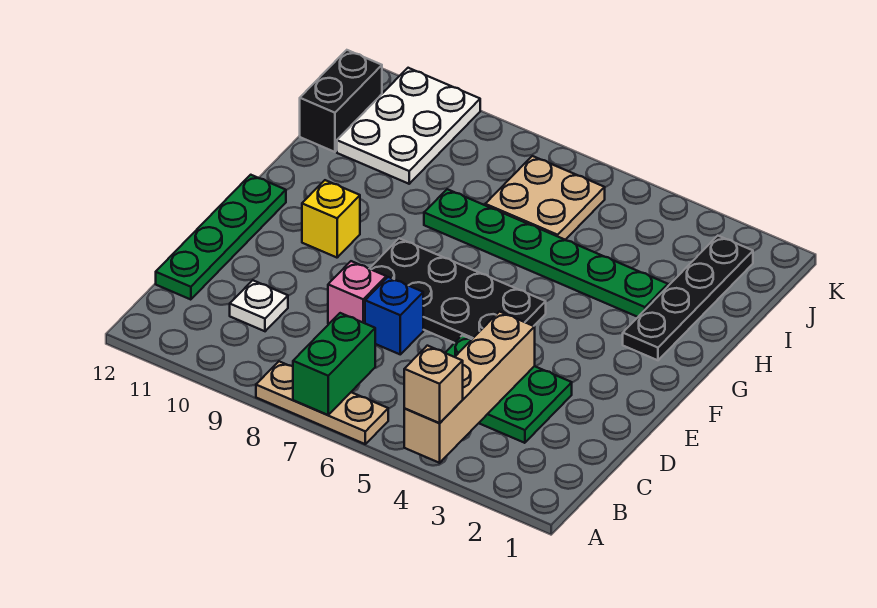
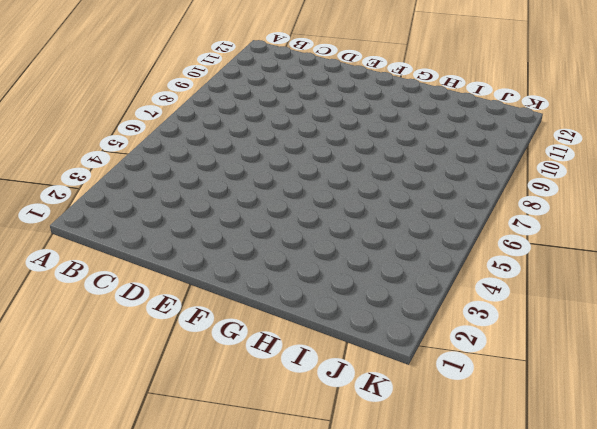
none -> tan 1x3 plate [256,361,388,444]
none -> green 2x3 plate [445,335,572,443]
none -> white 1x1 plate [230,280,288,331]

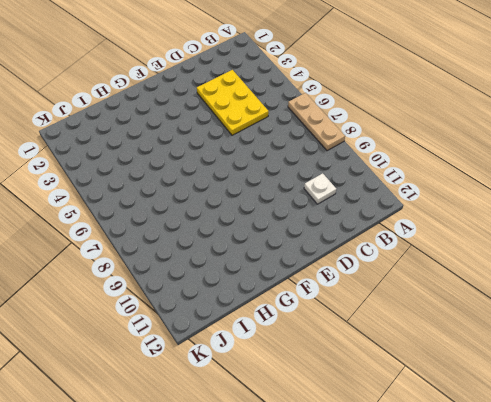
yellow 2x3 plate [197,70,269,135] -> green 2x3 plate [445,335,572,443]
none -> green 1x4 plate [156,175,286,300]
none -> blue 1x1 brick [365,277,423,354]
none -> pink 1x1 brick [328,261,386,324]

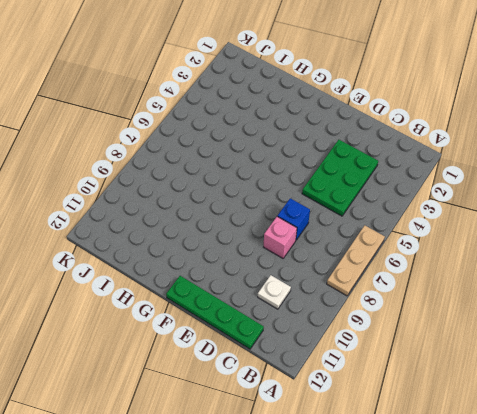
none -> black 2x4 plate [369,238,546,343]
none -> yellow 1x1 brick [302,180,360,258]
none -> black 1x4 plate [623,236,753,360]

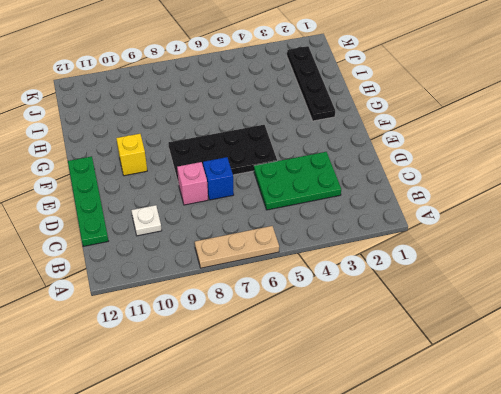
none -> green 1x6 plate [424,189,668,317]
none -> tan 2x2 plate [485,156,605,240]
none -> white 2x3 plate [337,68,480,184]

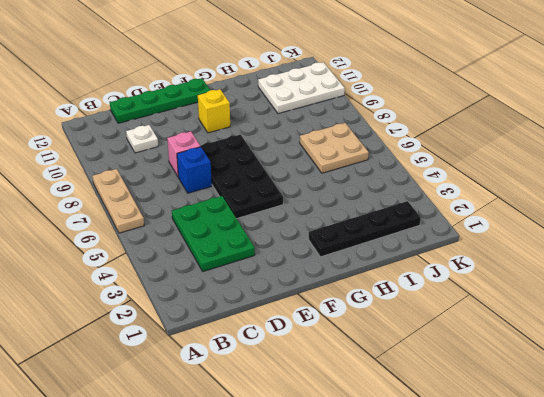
none -> green 1x6 plate [424,189,668,317]
none -> black 1x2 brick [300,50,382,152]
none -> tan 1x4 brick [404,312,535,463]

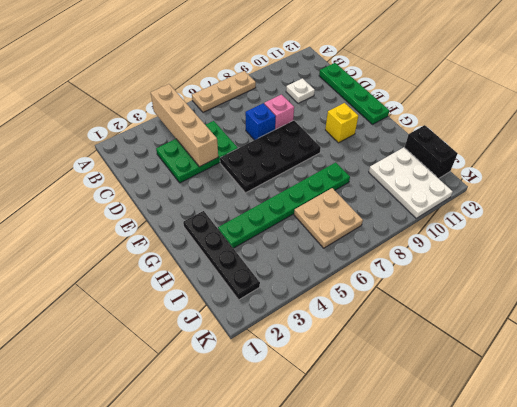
none -> green 1x2 brick [293,313,375,415]
none -> tan 1x1 brick [404,346,463,423]

